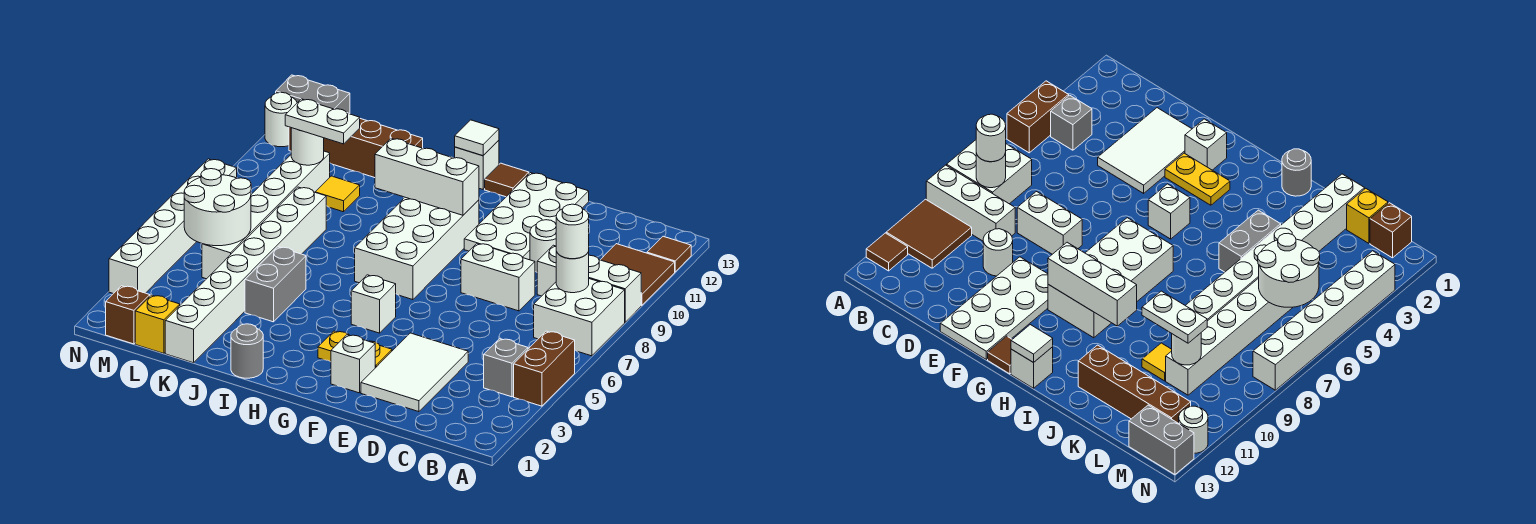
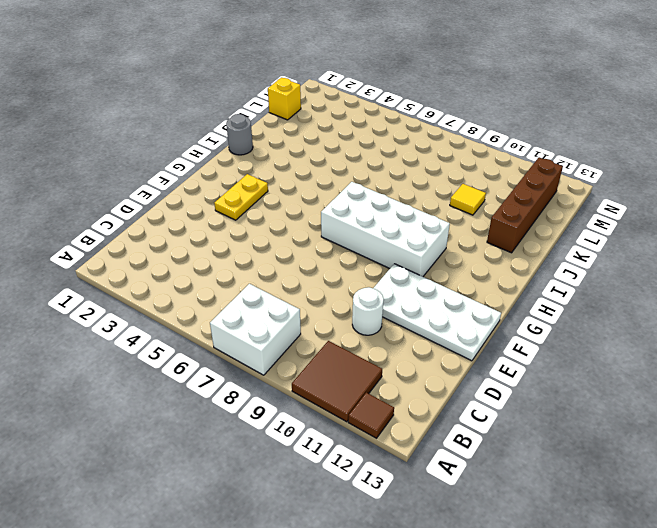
none -> brown 1x2 brick [514,331,575,406]
none -> white 1x3 brick [537,245,641,322]
none -> grey 1x1 brick [484,339,528,397]
none -> white 2x3 tile [361,333,468,412]

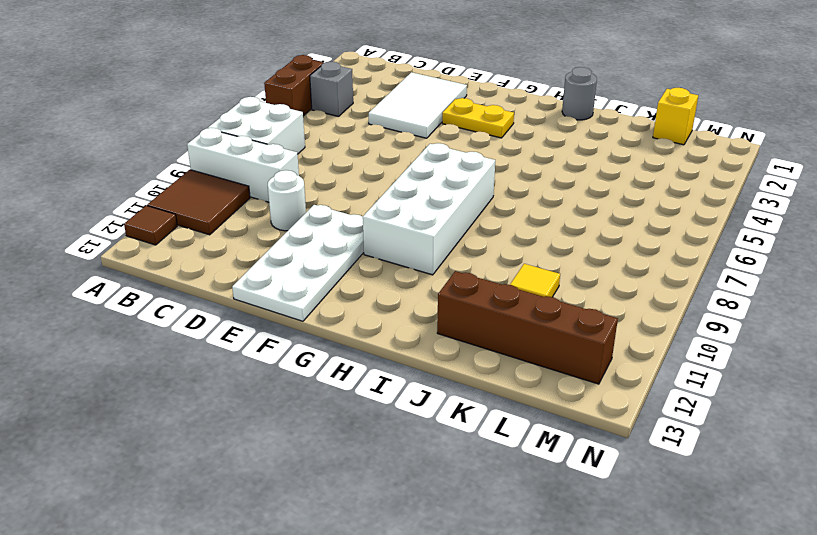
none -> white 1x2 brick [461,243,535,311]
none -> white 1x1 brick [331,335,375,393]
none -> white 1x1 brick [351,275,396,333]
none -> brown 1x1 tile [485,163,529,197]

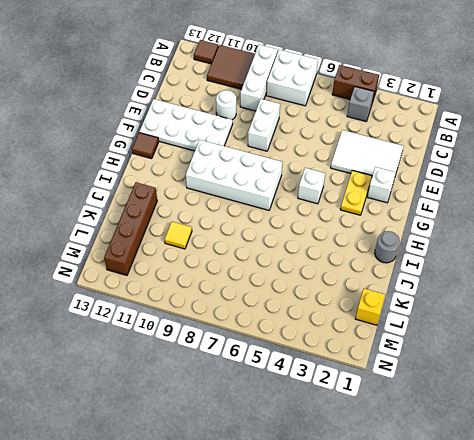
none -> white 1x1 brick [455,140,499,189]
none -> grey 1x2 brick [245,247,306,322]
none -> white 1x8 brick [165,187,326,363]
none -> white 1x6 brick [202,151,330,279]

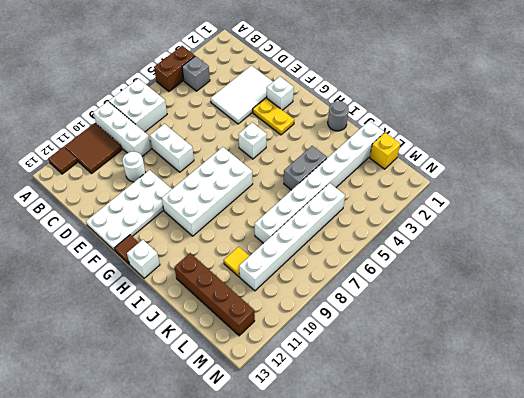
none -> brown 1x1 brick [106,286,150,344]
none -> grey 1x2 brick [276,75,350,114]
none -> white 1x6 brick [109,159,237,294]
none -> white 1x1 round brick [265,92,297,147]

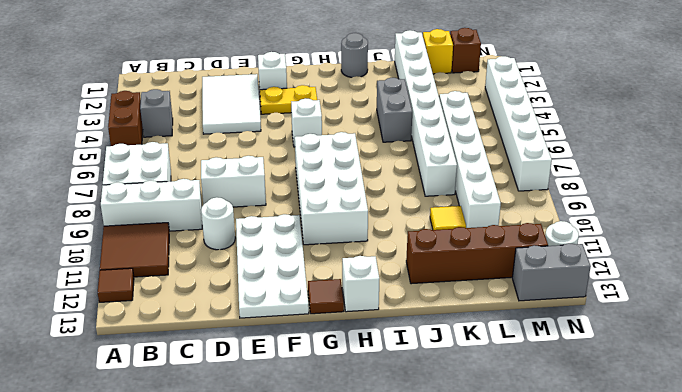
none -> white 1x1 round brick [556,252,589,293]
none -> white 1x3 brick [375,138,479,215]
none -> white 1x1 tile [455,120,499,156]
none -> white 2x2 round brick [184,169,251,246]

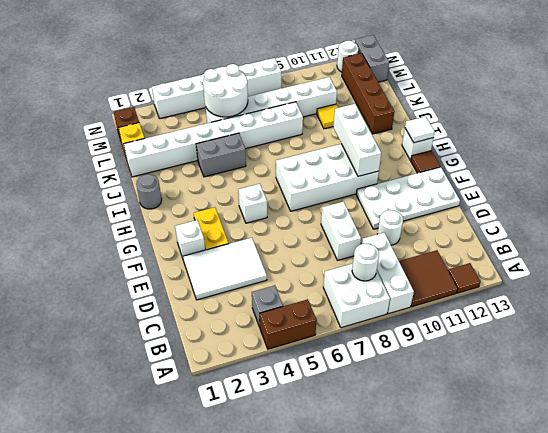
none -> white 1x1 round brick [291,128,324,165]
none -> white 1x1 round brick [556,204,589,259]
none -> white 1x2 plate [285,99,360,144]

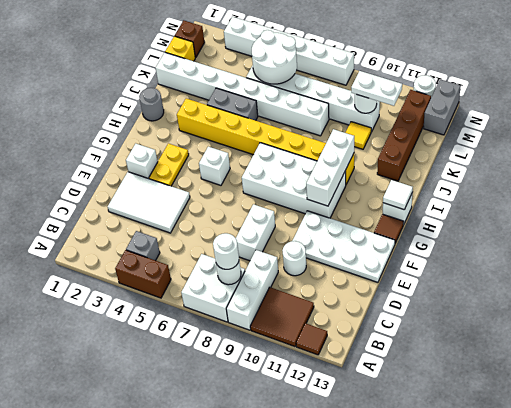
yellow 1x8 brick [177,98,354,184] -> none
white 1x2 plate [351,71,402,106] -> white 1x2 plate turned to [285,99,360,144]

